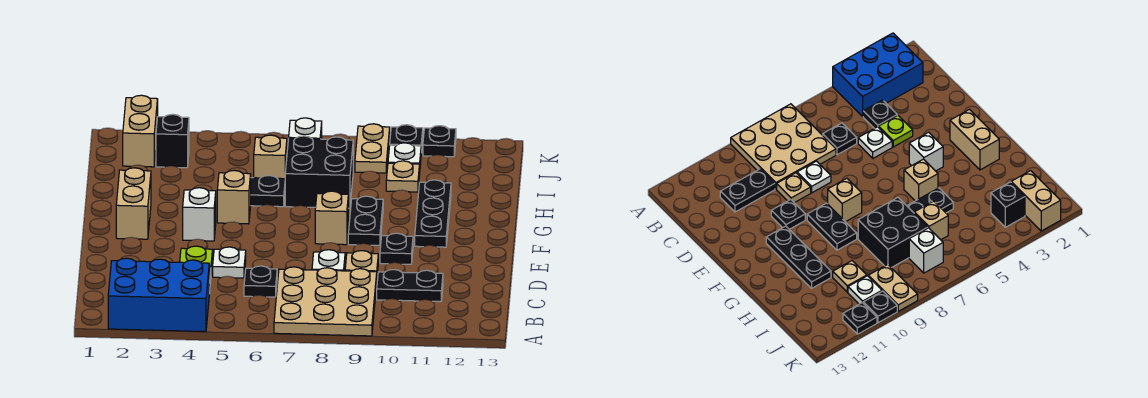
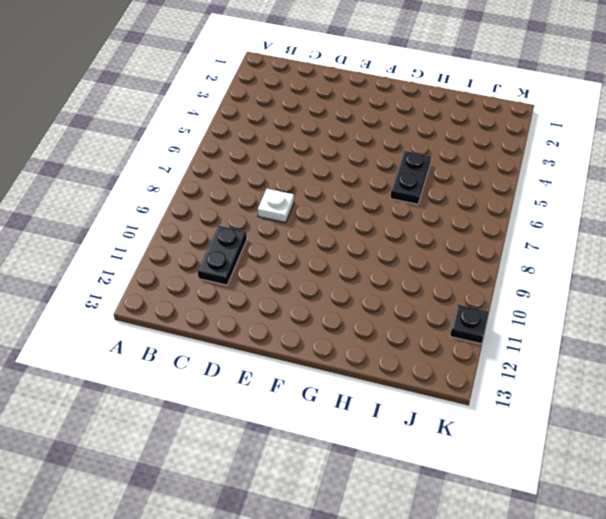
none -> blue 2x3 brick [108,258,209,332]
none -> tan 3x3 plate [274,267,377,336]
none -> black 1x1 plate [863,100,897,128]

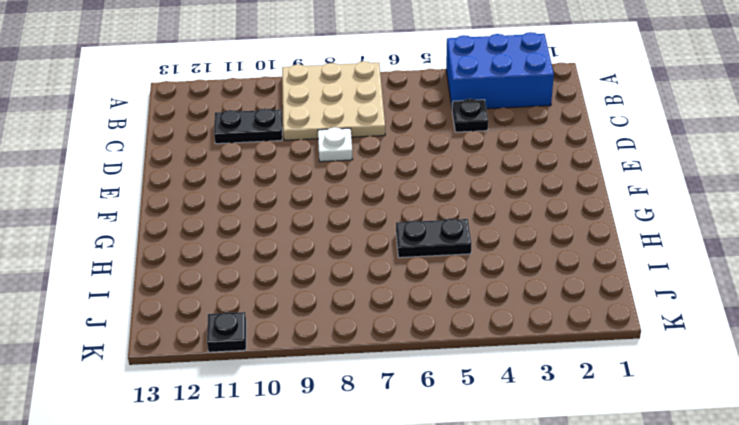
none -> black 1x1 plate [244,266,277,297]
none -> lime 1x1 plate [180,246,213,272]
none -> white 1x1 plate [213,247,246,278]

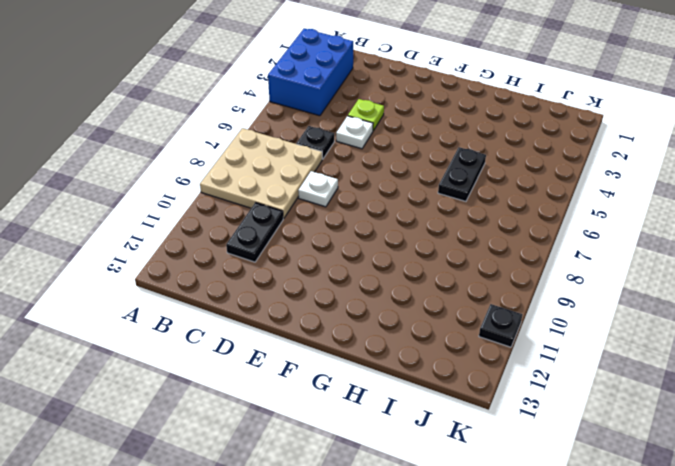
none -> black 1x1 plate [863,100,897,128]
none -> tan 1x1 plate [345,251,378,274]
none -> black 1x1 plate [380,233,413,264]

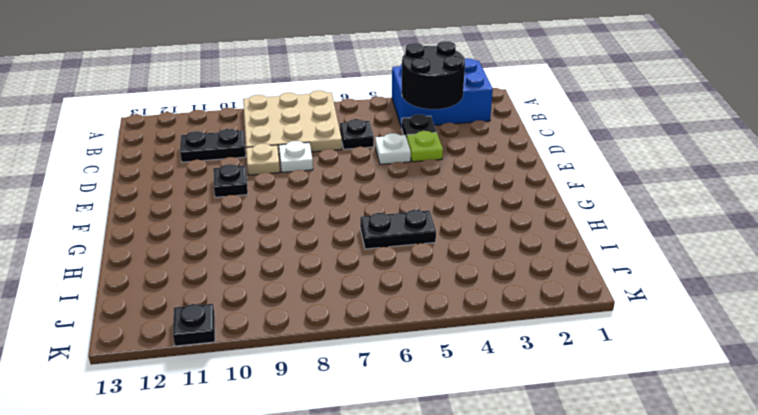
black 2x2 round brick [402,41,465,109] -> none
none -> tan 1x2 brick [116,168,151,239]
none -> white 1x1 brick [183,188,216,241]
none -> tan 1x1 brick [315,191,348,245]

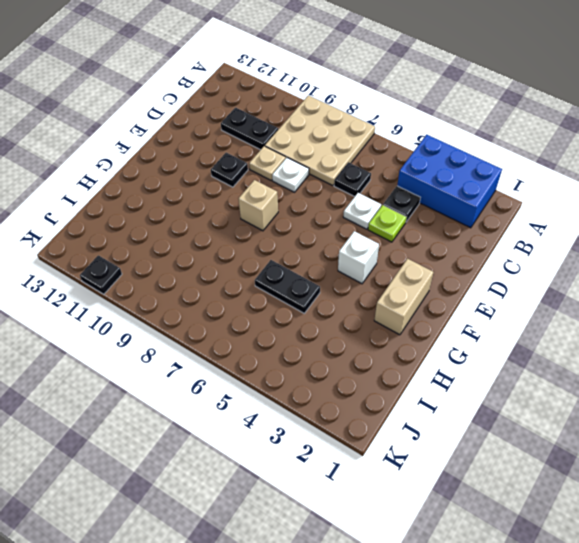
none -> black 1x2 plate [348,196,383,245]
none -> black 1x3 plate [415,180,451,247]
none -> tan 1x1 brick [217,170,251,224]

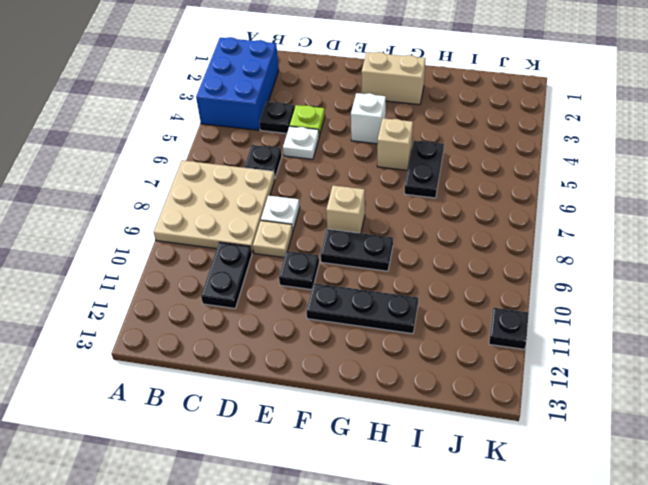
none -> black 2x2 brick [285,136,353,208]
none -> tan 1x1 brick [254,135,287,179]
none -> tan 1x1 plate [386,161,420,192]

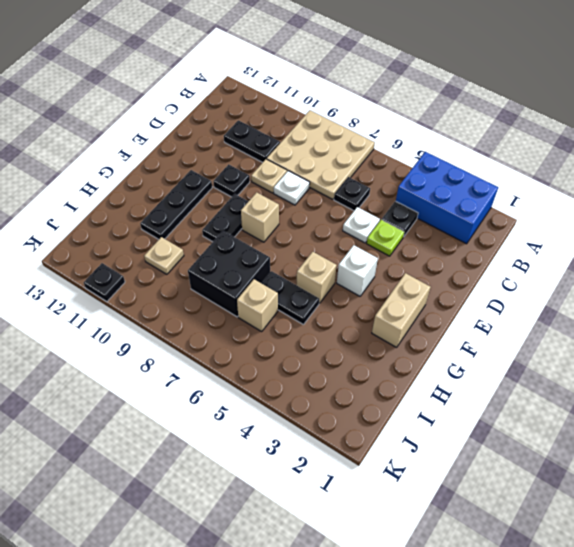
none -> tan 1x2 brick [123,95,158,167]
none -> black 1x1 brick [156,114,189,168]
none -> white 1x1 brick [289,118,322,139]

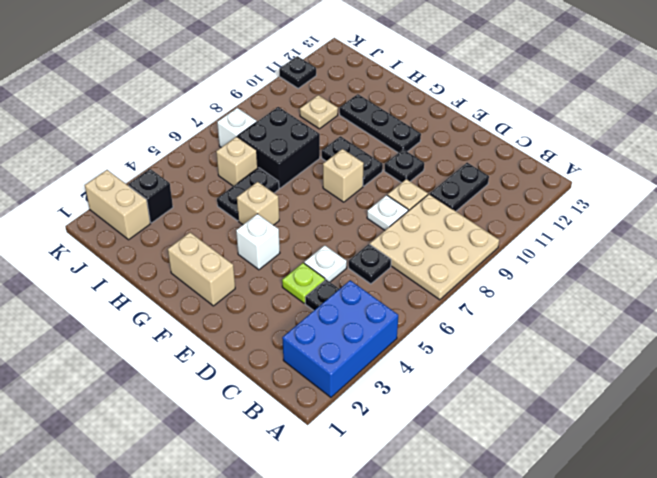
none -> tan 1x2 plate [355,124,390,173]
none -> white 1x1 plate [388,143,421,164]
none -> black 1x1 plate [390,125,423,153]

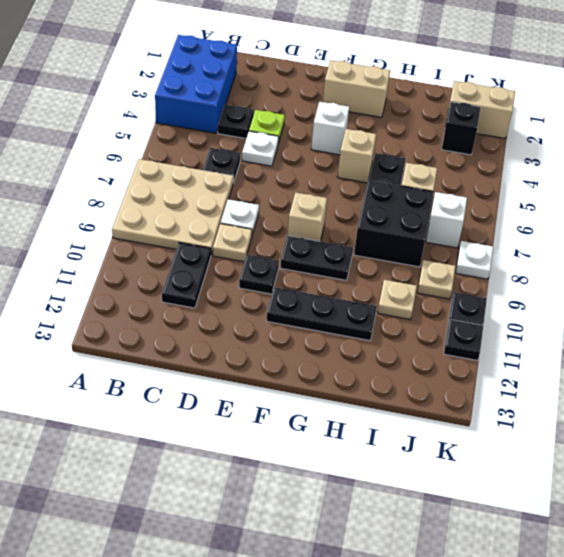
tan 1x1 plate [417,260,456,299] -> tan 1x2 plate [355,124,390,173]
white 1x1 plate [456,241,493,279] -> white 1x1 plate moved to [388,143,421,164]

